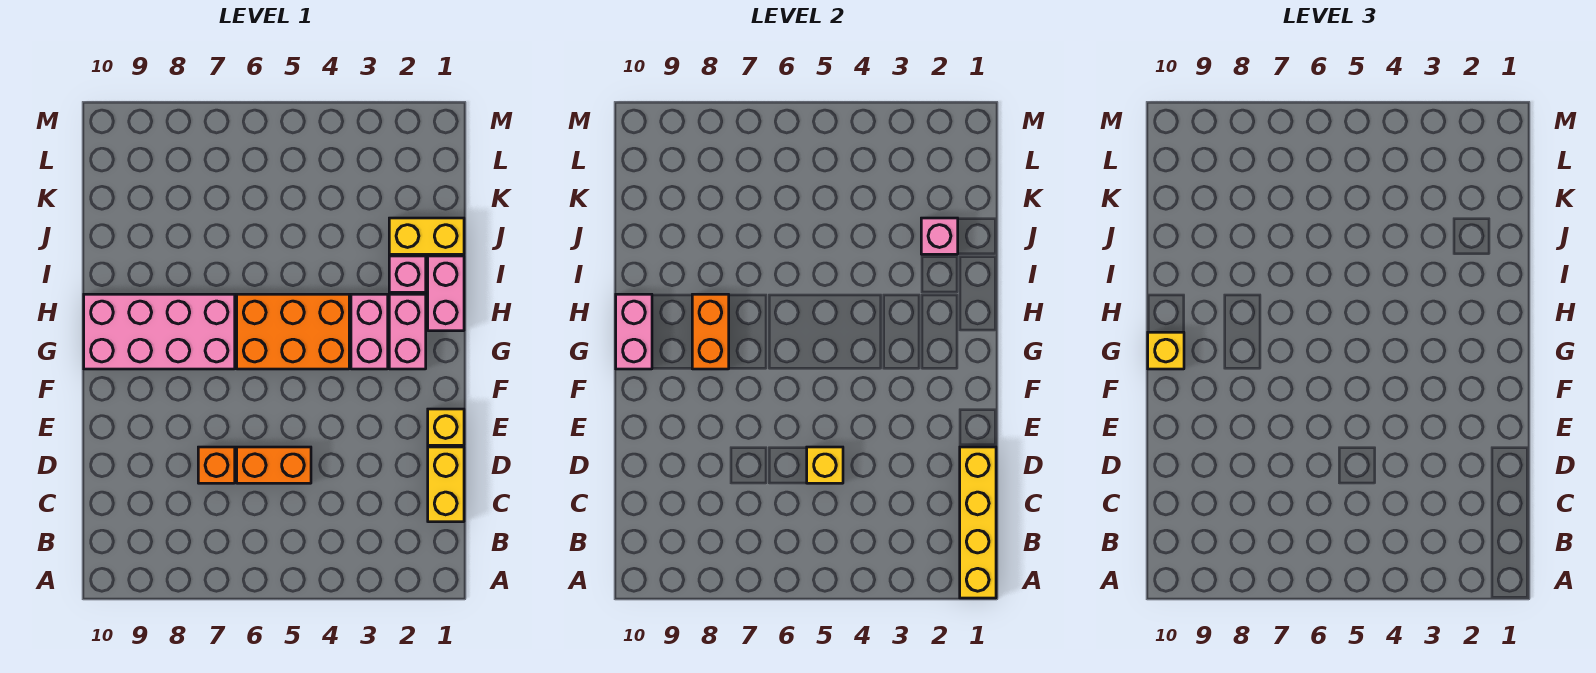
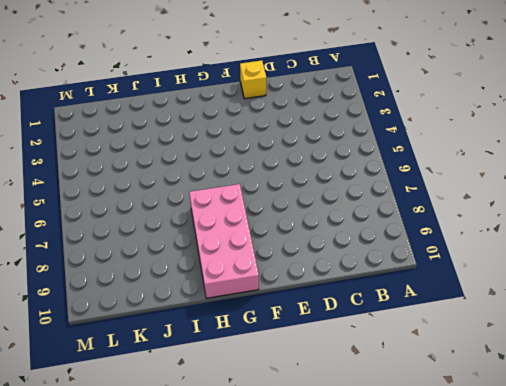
none -> yellow 1x2 brick [428,447,464,522]
none -> orange 1x2 brick [237,447,311,483]
none -> orange 1x1 brick [198,447,235,483]

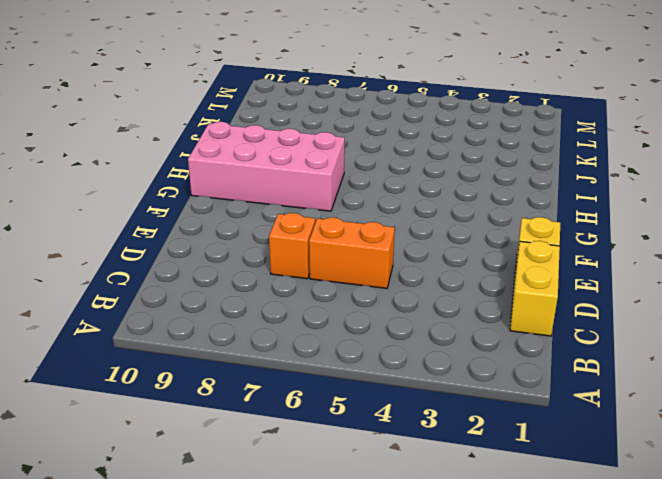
none -> pink 1x2 brick [389,294,426,369]
none -> pink 1x2 brick [351,294,388,369]
none -> orange 2x3 brick [237,294,349,369]

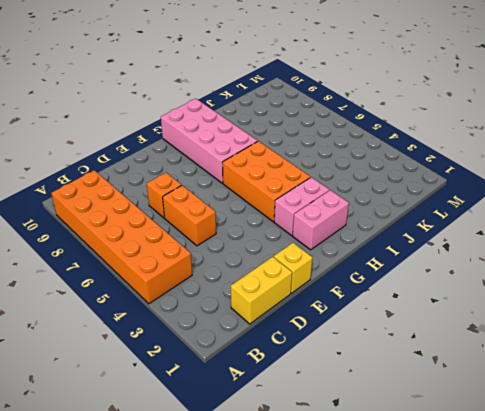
orange 2x6 brick [51,170,192,304] -> none
none -> pink 1x2 brick [428,256,464,331]
none -> pink 1x1 brick [389,256,426,292]
none -> yellow 1x2 brick [389,218,464,254]

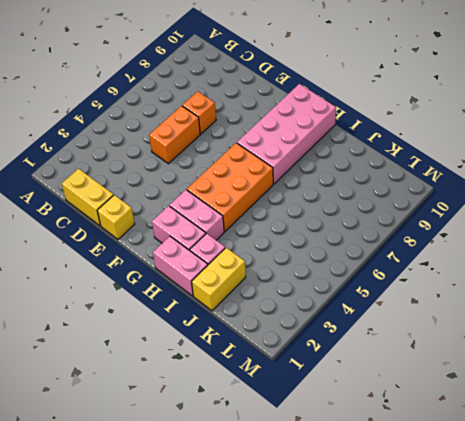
none -> yellow 1x4 brick [960,447,996,598]
none -> yellow 1x1 brick [807,447,843,483]
none -> orange 1x2 brick [692,294,729,369]

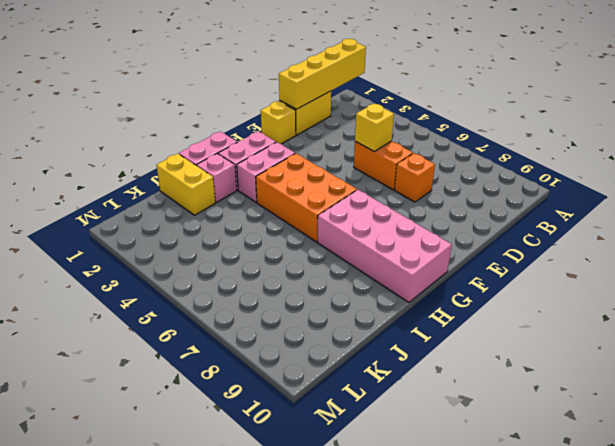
none -> orange 1x2 brick [692,294,729,369]
none -> pink 1x2 brick [616,294,652,369]
none -> pink 1x1 brick [921,218,958,254]

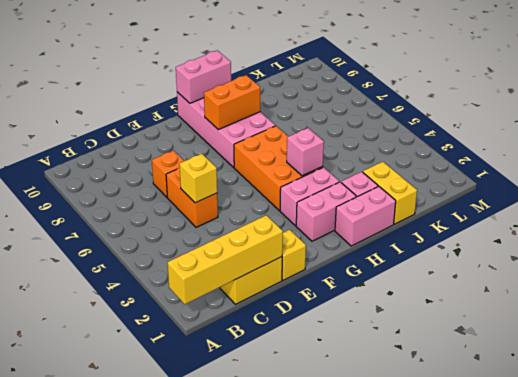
pink 1x1 brick [287,128,324,176] -> pink 1x1 brick moved to [921,218,958,254]
none -> yellow 1x1 brick [1148,332,1184,369]

